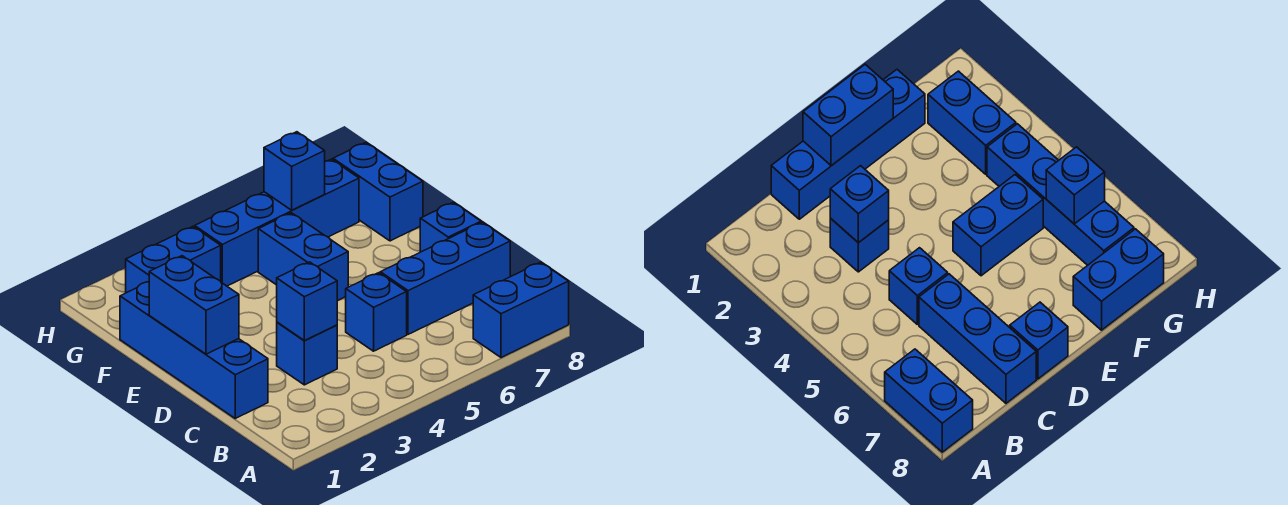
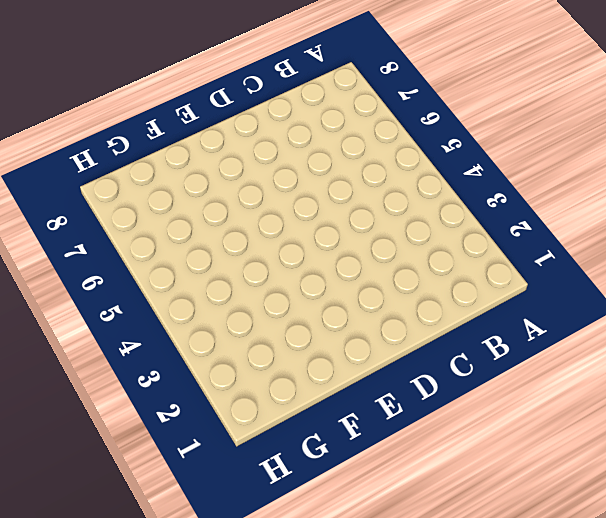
none -> blue 1x2 brick [473,262,569,358]
none -> blue 1x4 brick [120,282,268,418]
none -> blue 1x1 brick [277,322,337,385]

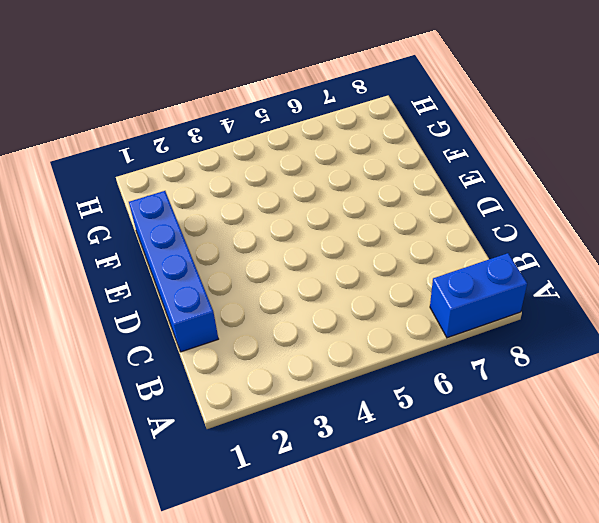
none -> blue 1x1 brick [277,322,337,385]
none -> blue 1x1 brick [346,273,407,351]
none -> blue 1x3 brick [380,222,510,334]

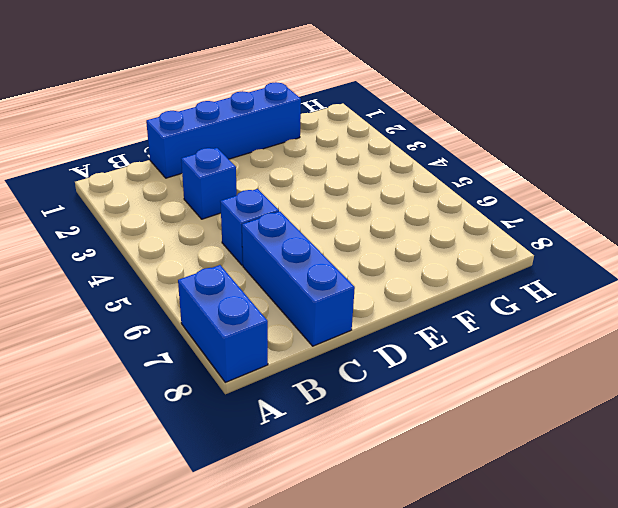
none -> blue 1x1 brick [420,202,481,252]
none -> blue 1x2 brick [258,213,348,301]
none -> blue 1x2 brick [333,143,423,241]

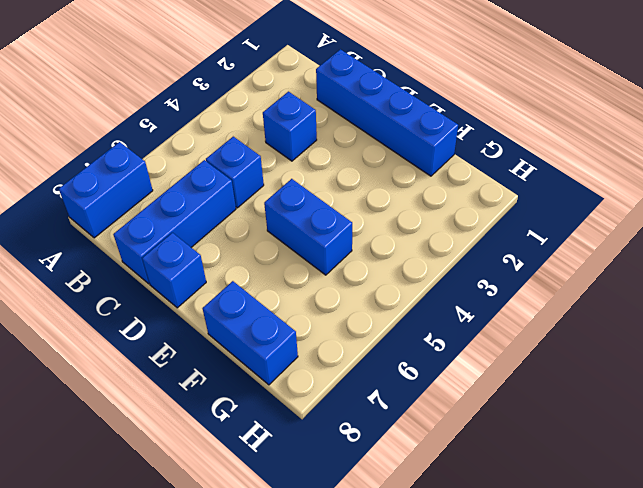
none -> blue 1x2 brick [126,227,221,293]
none -> blue 1x4 brick [195,159,359,286]
none -> blue 1x1 brick [277,262,337,341]

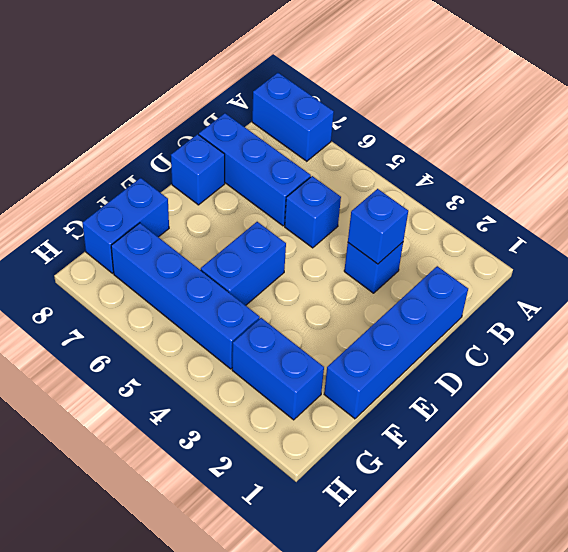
none -> blue 1x2 brick [149,256,239,354]
none -> blue 1x1 brick [264,132,325,210]

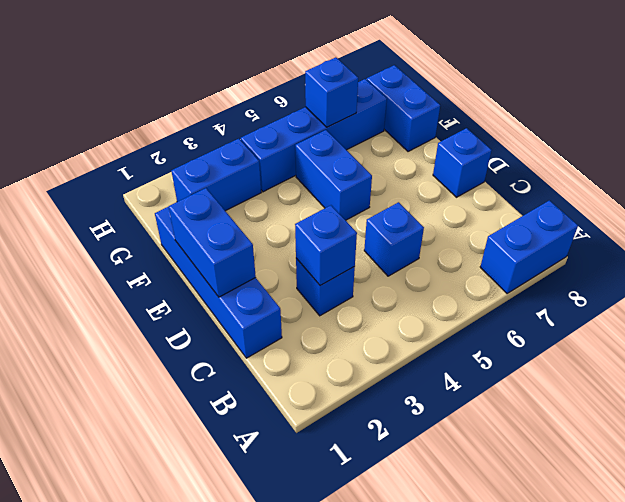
none -> blue 1x3 brick [380,222,510,334]

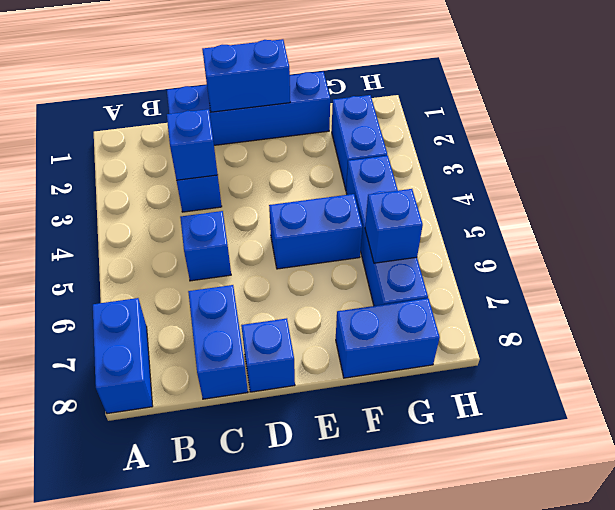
blue 1x2 brick [188,285,248,399] -> blue 1x3 brick [380,222,510,334]

